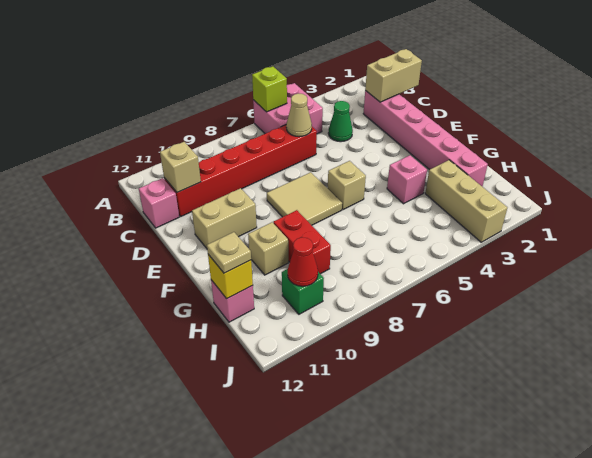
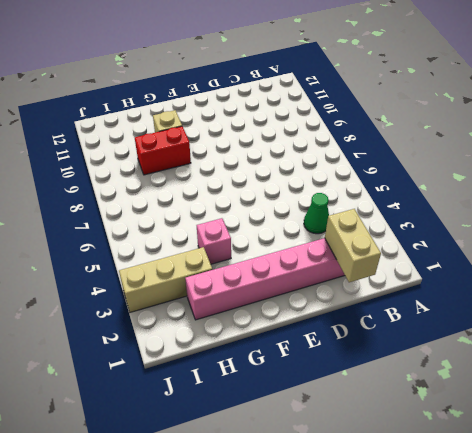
none -> pink 2x2 brick [253,83,323,134]
none -> red 1x6 brick [164,125,317,216]
none -> pink 1x1 brick [139,178,179,228]

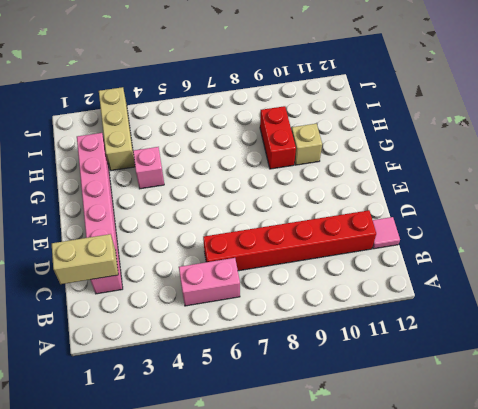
pink 1x2 brick [179,258,240,306] -> pink 2x2 brick [253,83,323,134]
pink 1x1 tile [372,217,400,249] -> pink 1x1 brick [139,178,179,228]
none -> green 1x1 cone [328,101,353,142]
none -> tan 2x2 tile [267,172,342,225]
none -> tan 1x2 brick [192,188,257,248]

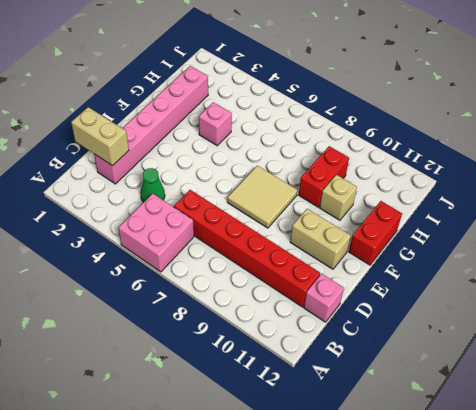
red 1x2 brick [349,201,402,265] -> none
none -> tan 1x1 brick [328,161,366,210]
none -> tan 1x3 brick [425,160,507,242]
none -> pink 1x1 brick [211,280,254,322]

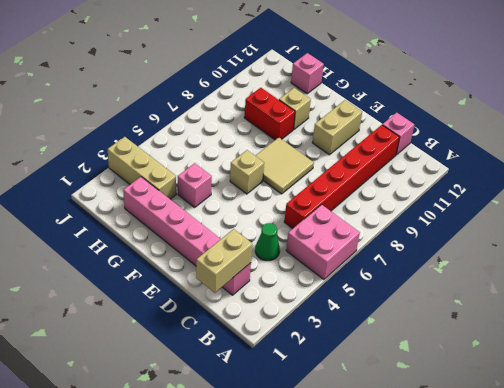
none -> green 1x1 brick [282,269,324,314]
none -> lime 1x1 brick [252,66,287,112]
none -> tan 1x1 cone [286,93,312,137]

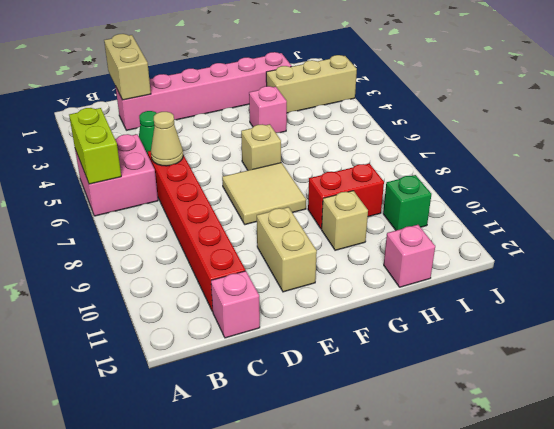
lime 1x2 brick [69,108,121,184] -> lime 1x1 brick [252,66,287,112]
none -> tan 1x1 brick [160,142,201,193]
none -> yellow 1x1 brick [208,254,253,299]
none -> red 1x1 cone [288,237,318,286]

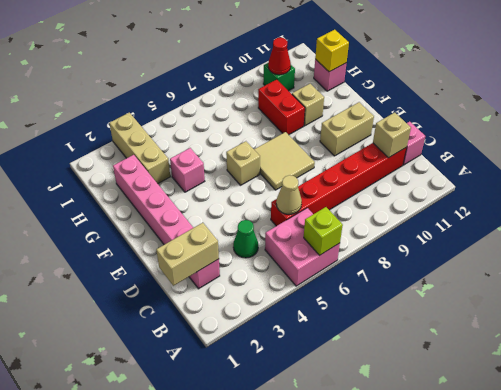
none -> tan 1x1 plate [207,232,251,273]

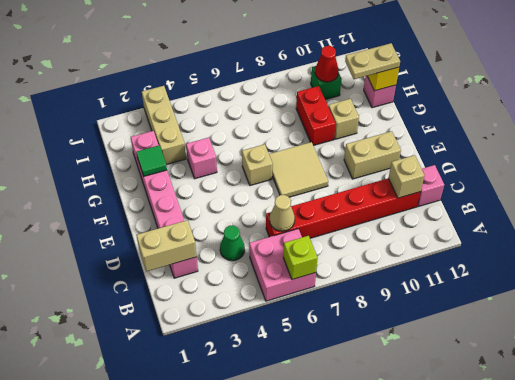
green 1x1 tile [136,145,167,177] -> none
tan 1x2 plate [345,43,400,79] -> tan 1x1 plate [207,232,251,273]

